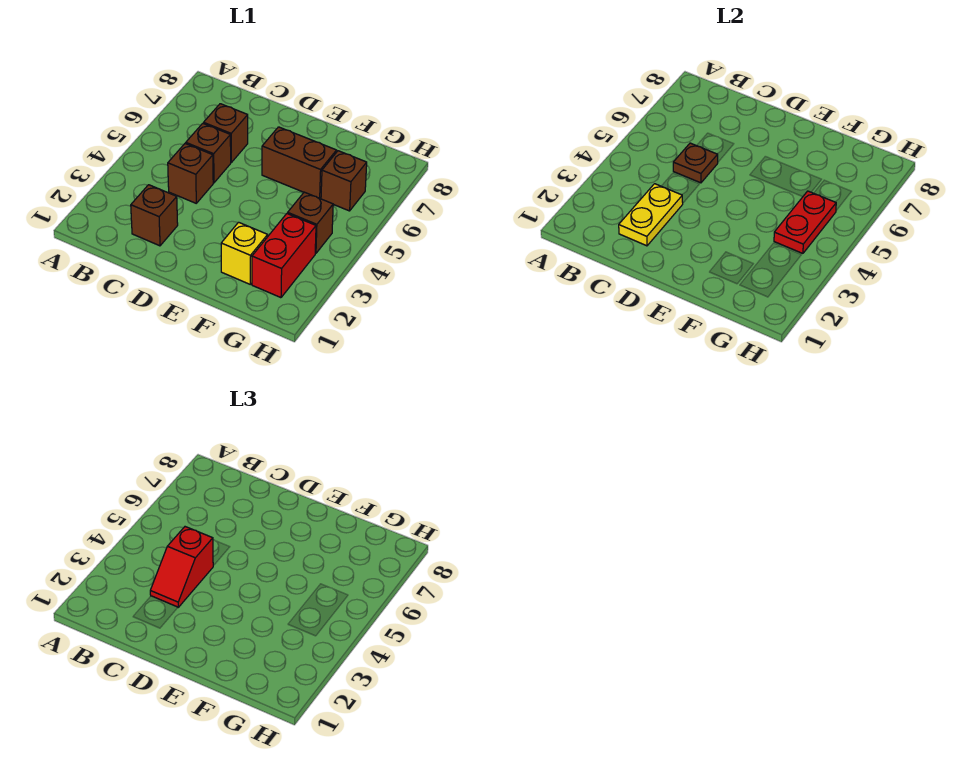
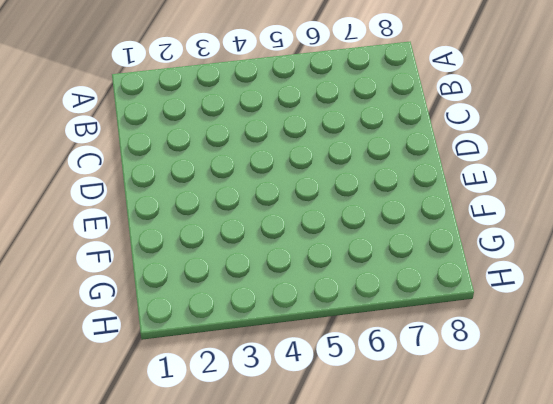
none -> brown 1x1 brick [131,185,178,246]
none -> brown 1x1 brick [168,143,213,203]
none -> brown 1x1 brick [186,123,231,183]

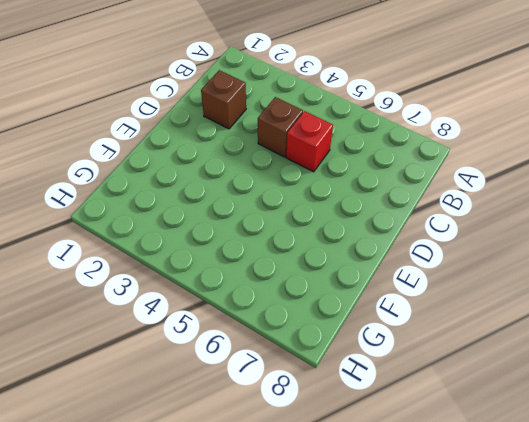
red 1x1 brick [286,111,333,172] -> brown 1x1 brick [186,123,231,183]
none -> brown 1x1 brick [204,104,248,162]
none -> brown 1x2 brick [262,127,337,198]
none -> yellow 1x1 brick [221,222,268,284]

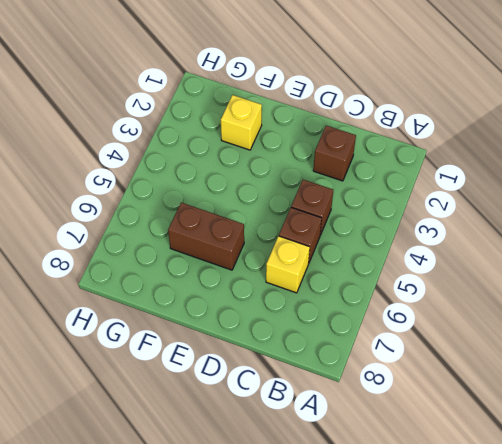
yellow 1x1 brick [266,236,310,293] -> brown 1x1 brick [204,104,248,162]
none -> red 1x2 brick [252,214,316,298]
none -> brown 1x1 brick [288,192,333,253]
none -> brown 1x1 brick [321,151,367,211]

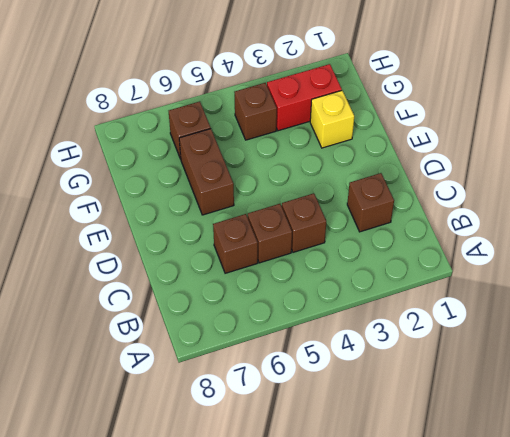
none -> yellow 1x2 plate [619,184,683,246]
none -> brown 1x1 plate [673,143,718,183]
none -> red 1x2 plate [774,191,836,253]

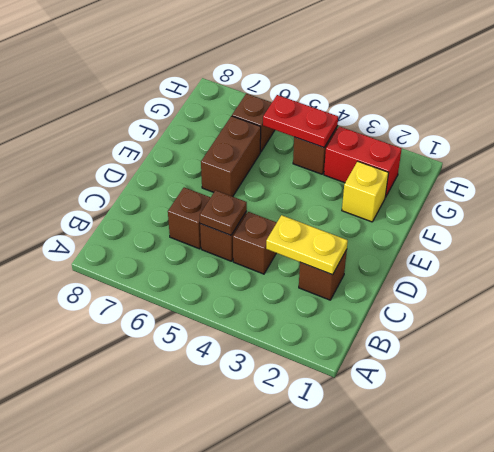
none -> red 1x2 slope [150,527,213,607]

